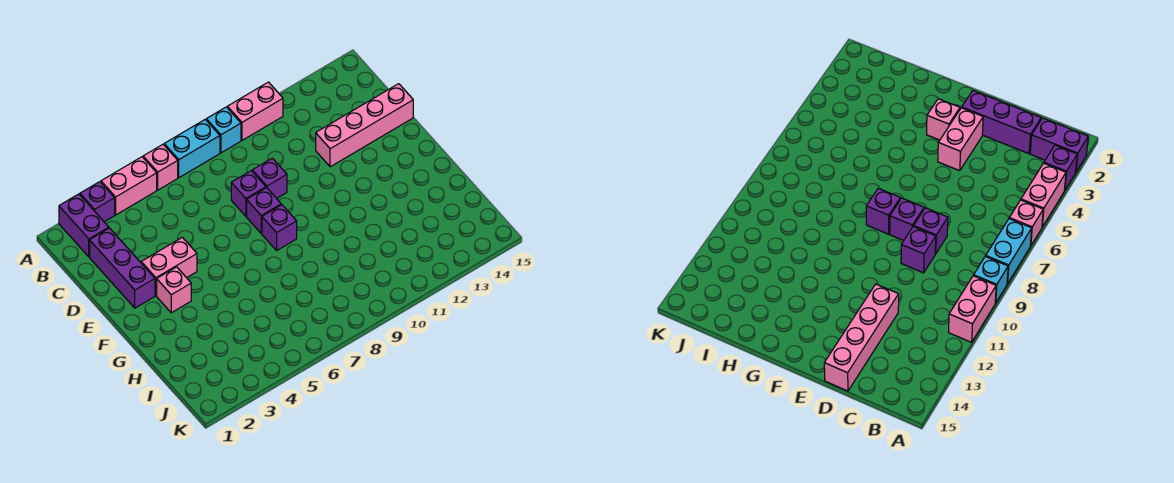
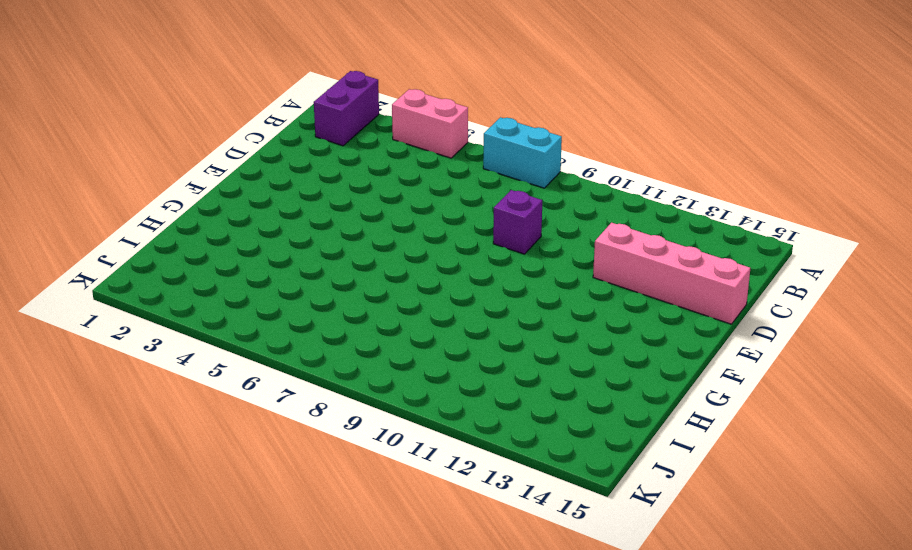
none -> purple 1x1 brick [80,182,115,222]
none -> pink 1x1 brick [143,145,178,190]
none -> cyan 1x1 brick [206,107,241,153]

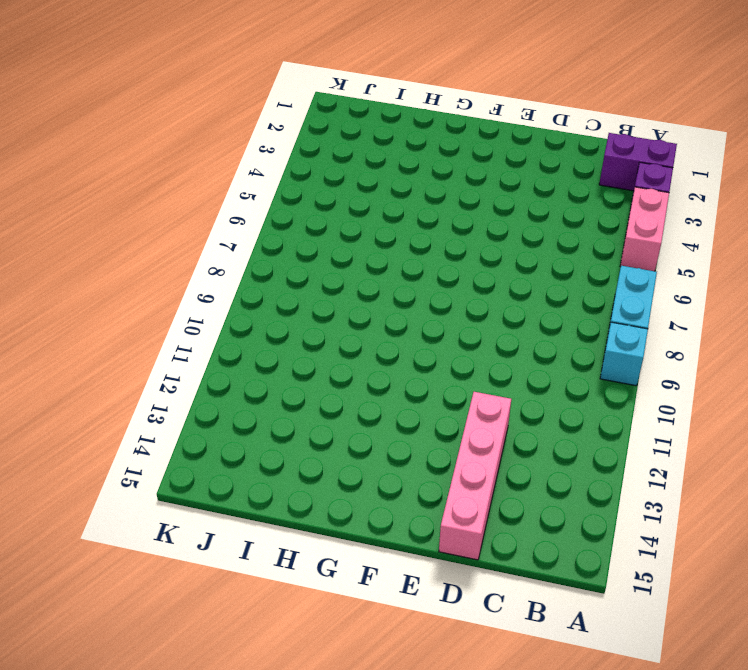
none -> pink 1x1 brick [143,145,178,190]
none -> pink 1x2 brick [227,82,283,140]
none -> purple 1x3 brick [90,228,155,308]

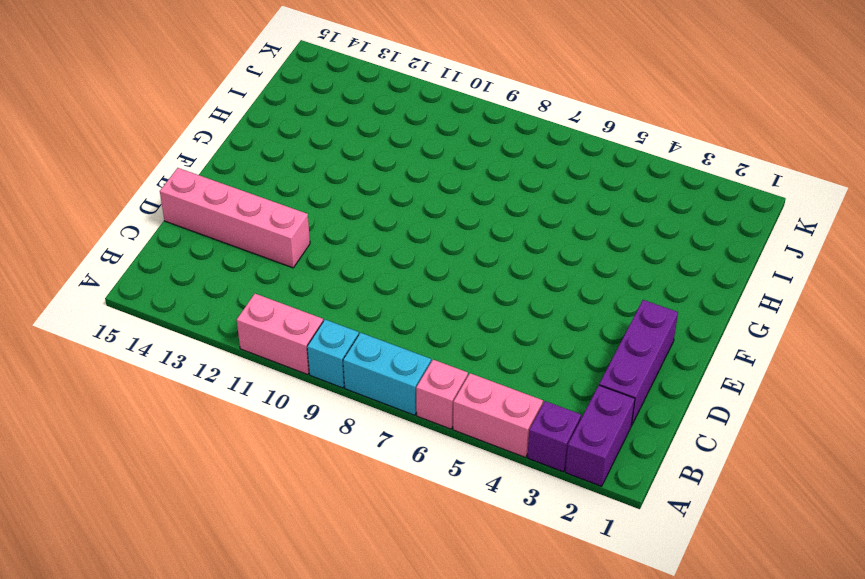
none -> purple 1x1 brick [231,171,266,216]
none -> purple 1x1 brick [252,158,287,198]
none -> pink 1x2 brick [141,237,197,296]

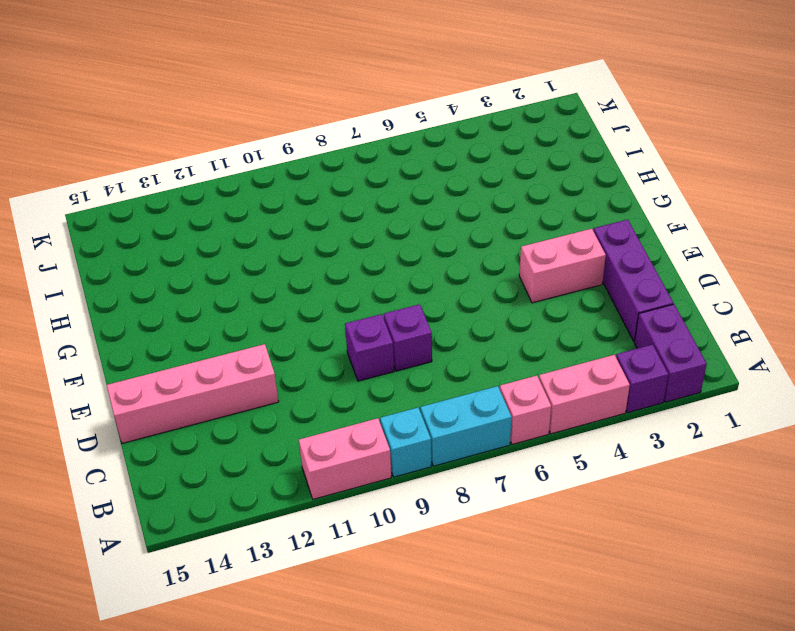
none -> purple 1x1 brick [247,188,281,233]
none -> pink 1x1 brick [157,267,191,313]
none -> purple 1x1 brick [262,205,297,250]

